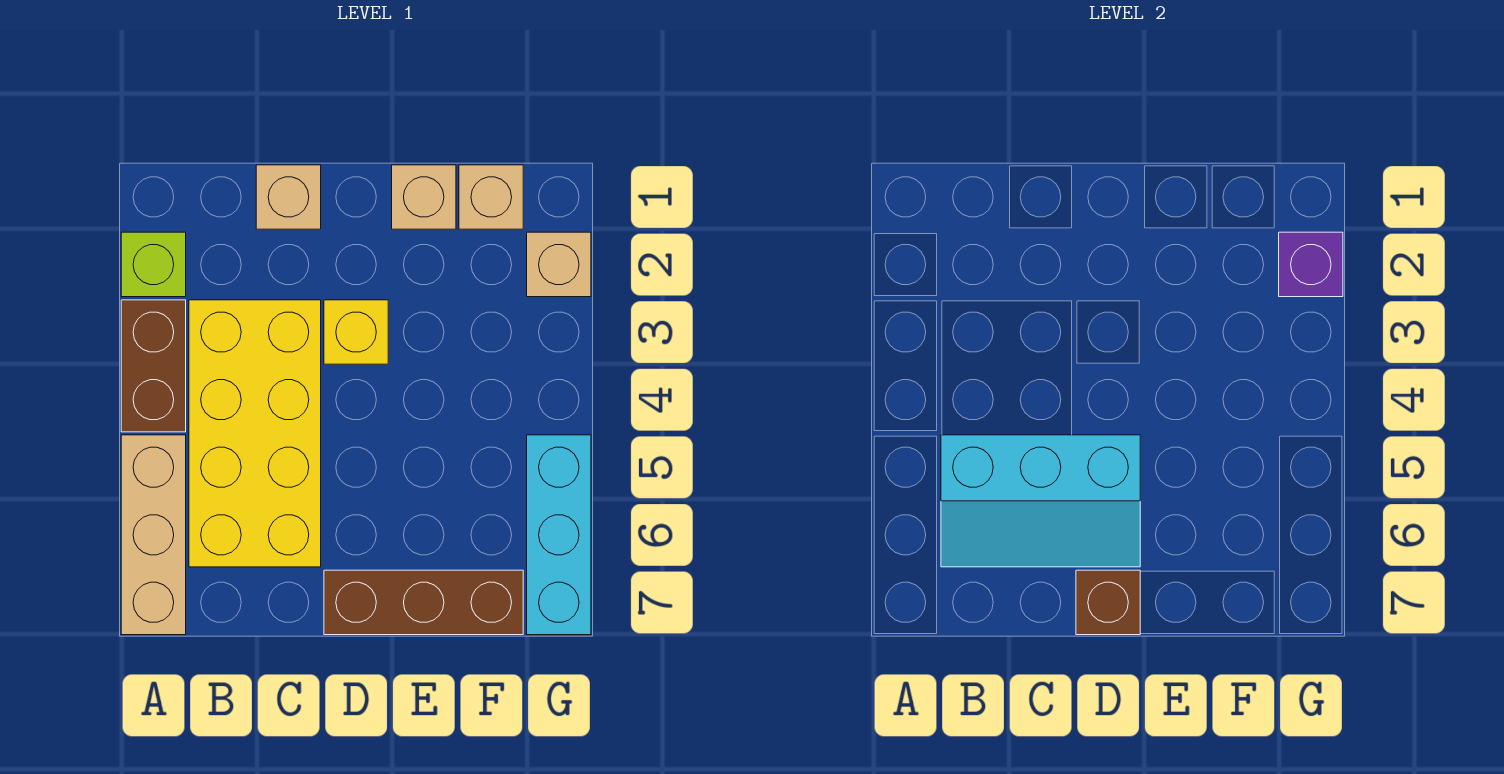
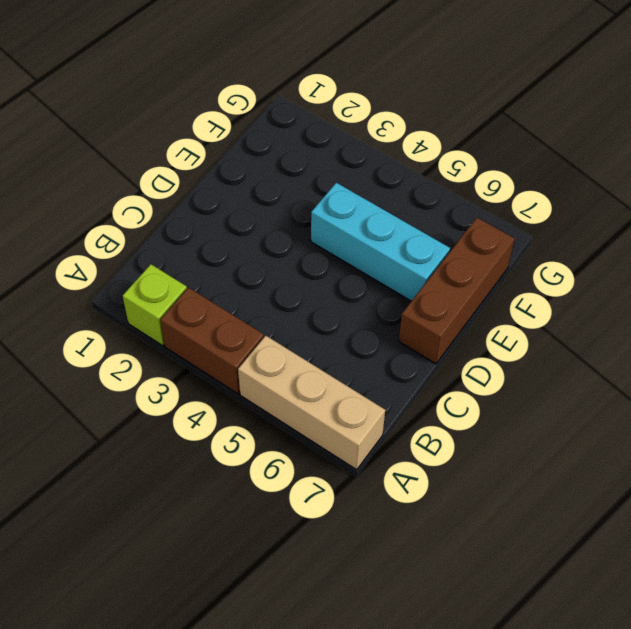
cyan 1x3 brick [311,183,450,301] -> cyan 1x3 brick moved to [527,435,591,635]
none -> yellow 2x4 brick [189,300,321,567]
none -> tan 1x1 brick [256,165,321,229]
none -> yellow 1x1 brick [324,300,388,364]

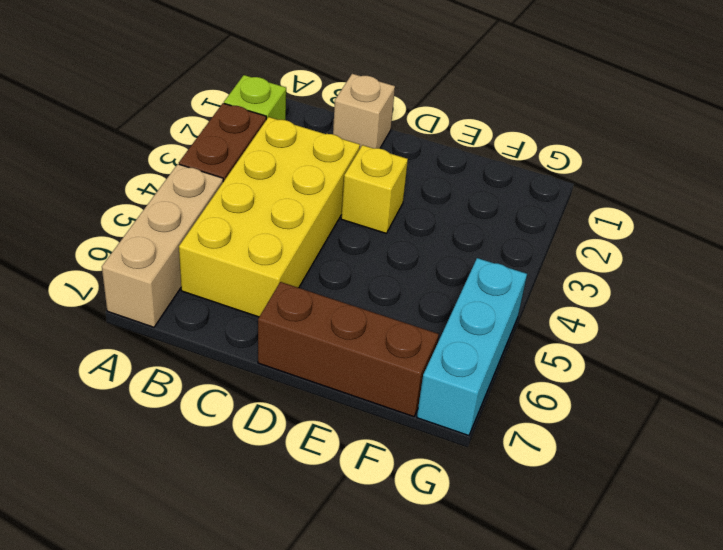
none -> tan 1x1 brick [392,165,456,229]
none -> tan 1x1 brick [459,165,523,229]
none -> tan 1x1 brick [527,232,591,297]

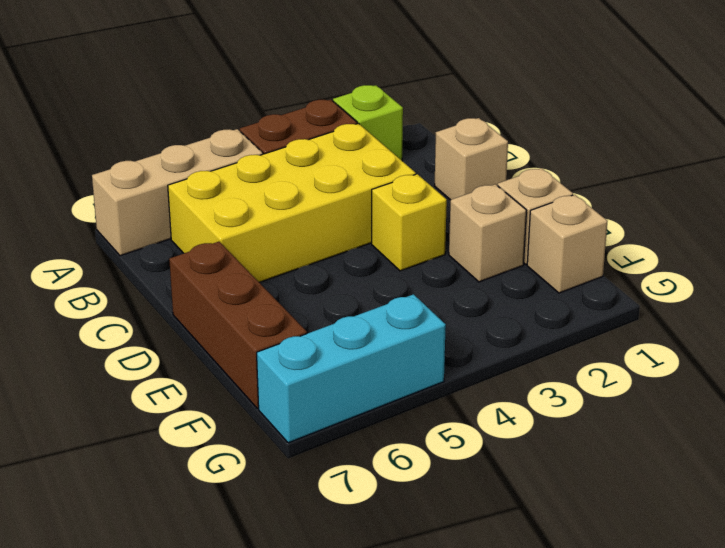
tan 1x1 brick [449,184,527,282] -> tan 1x1 brick moved to [527,232,591,297]
none -> cyan 2x3 slope [941,435,1140,567]
none -> brown 1x1 brick [1076,570,1140,635]
none -> purple 1x1 brick [1279,232,1343,297]

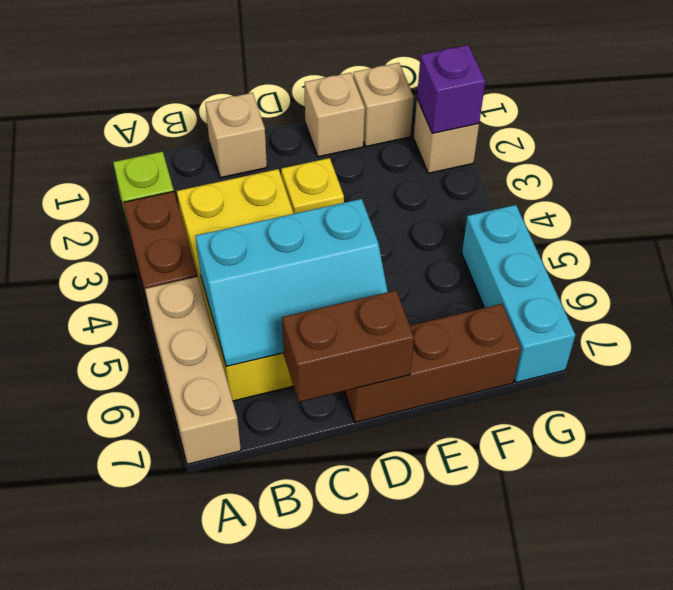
brown 1x2 brick [282,291,414,402] -> brown 1x1 brick [1076,570,1140,635]

